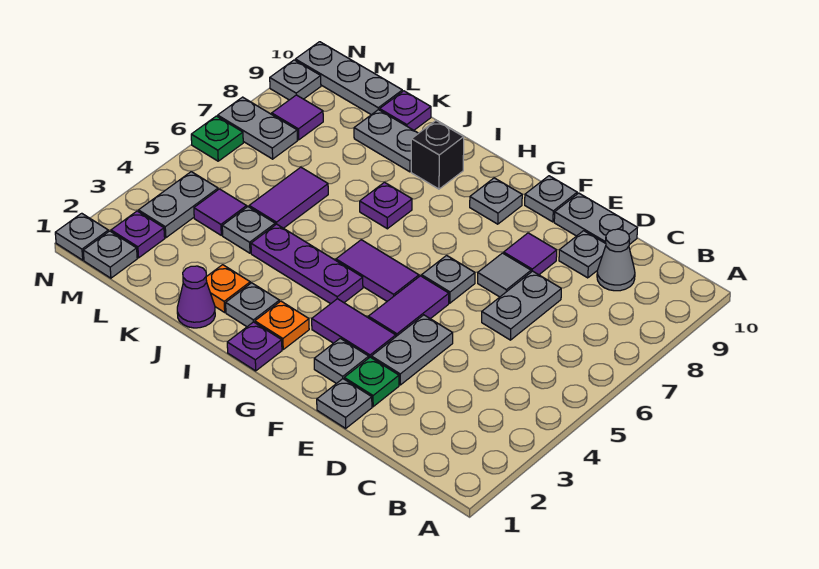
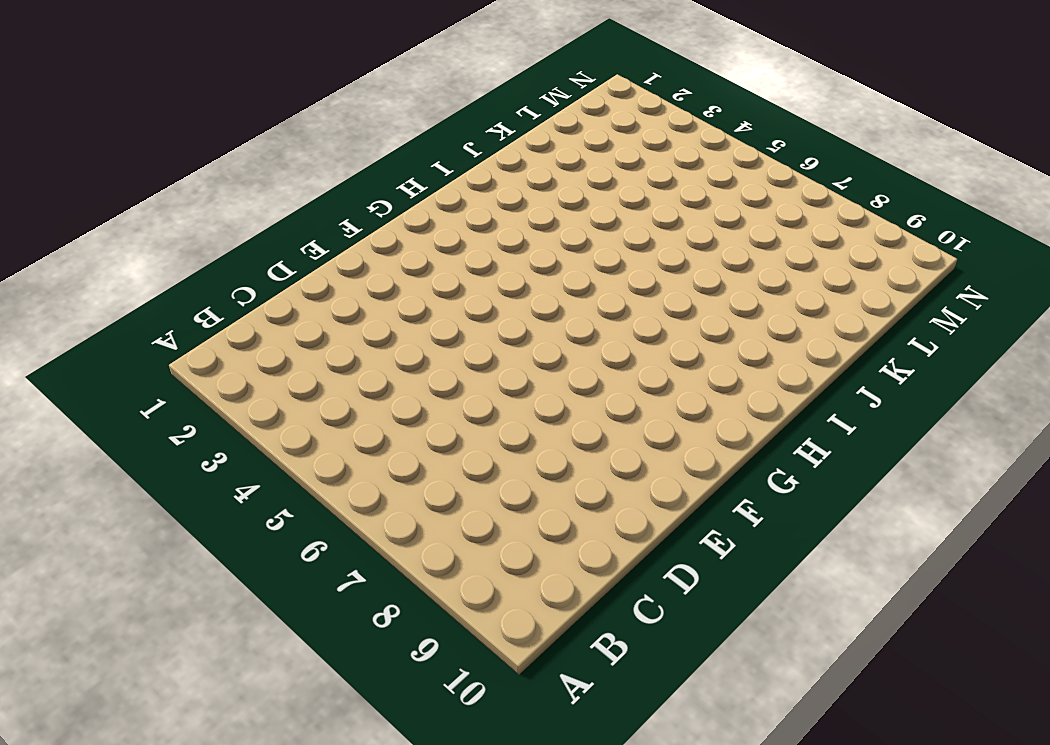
none -> grey 1x1 cone [597,229,635,291]
none -> grey 1x2 plate [482,271,561,340]
none -> grey 1x1 plate [559,231,606,278]
none -> grey 1x2 plate [554,193,637,245]

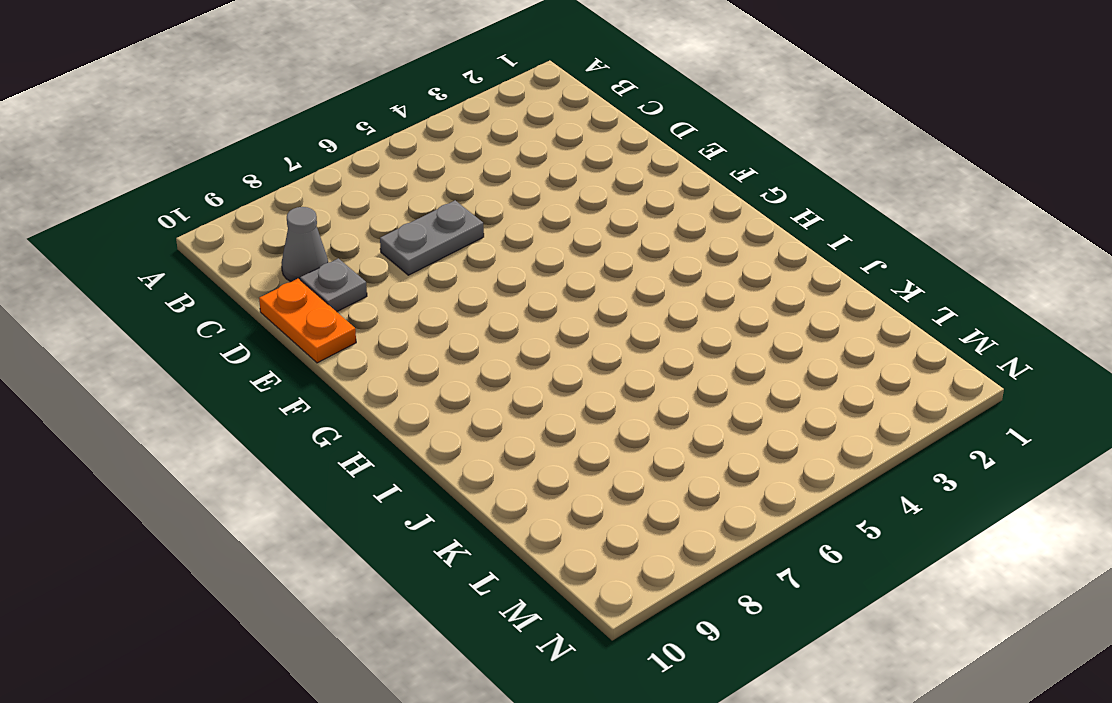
orange 1x2 plate [259,279,356,363] -> grey 1x2 plate [554,193,637,245]
none -> grey 1x1 plate [317,379,372,428]
none -> green 1x1 plate [344,357,399,407]
none -> grey 1x2 plate [371,315,453,385]
none -> grey 1x1 tile [478,253,531,297]

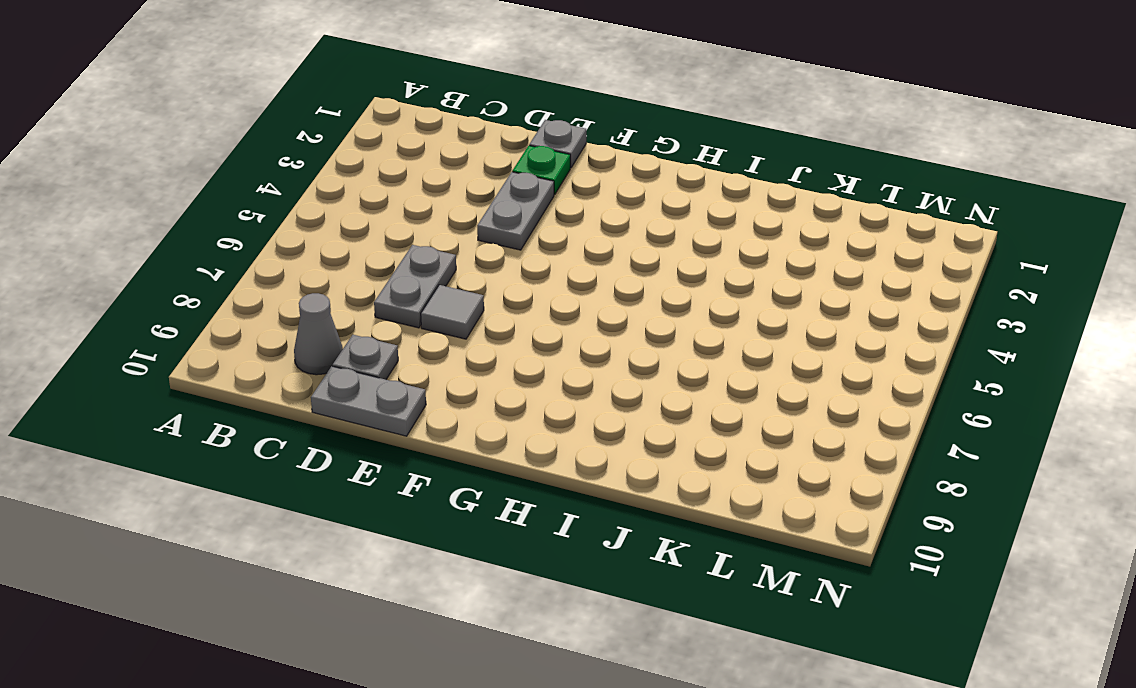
none -> purple 1x1 tile [504,233,557,275]
none -> grey 1x1 plate [314,338,369,384]
none -> purple 1x2 tile [312,299,396,358]
none -> purple 1x2 tile [368,276,449,336]

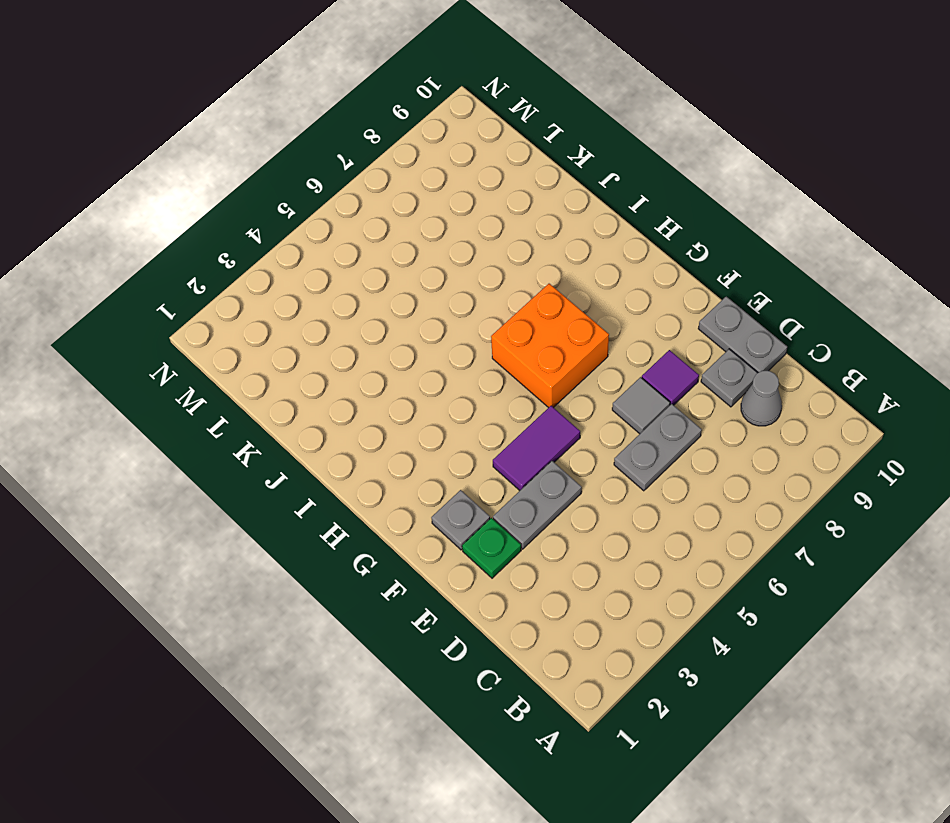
orange 2x2 brick [491,284,609,408] -> none
none -> grey 1x1 plate [317,379,372,428]
none -> purple 1x2 tile [312,299,396,358]
none -> grey 1x1 plate [422,255,475,303]
none -> grey 1x1 plate [525,176,577,222]

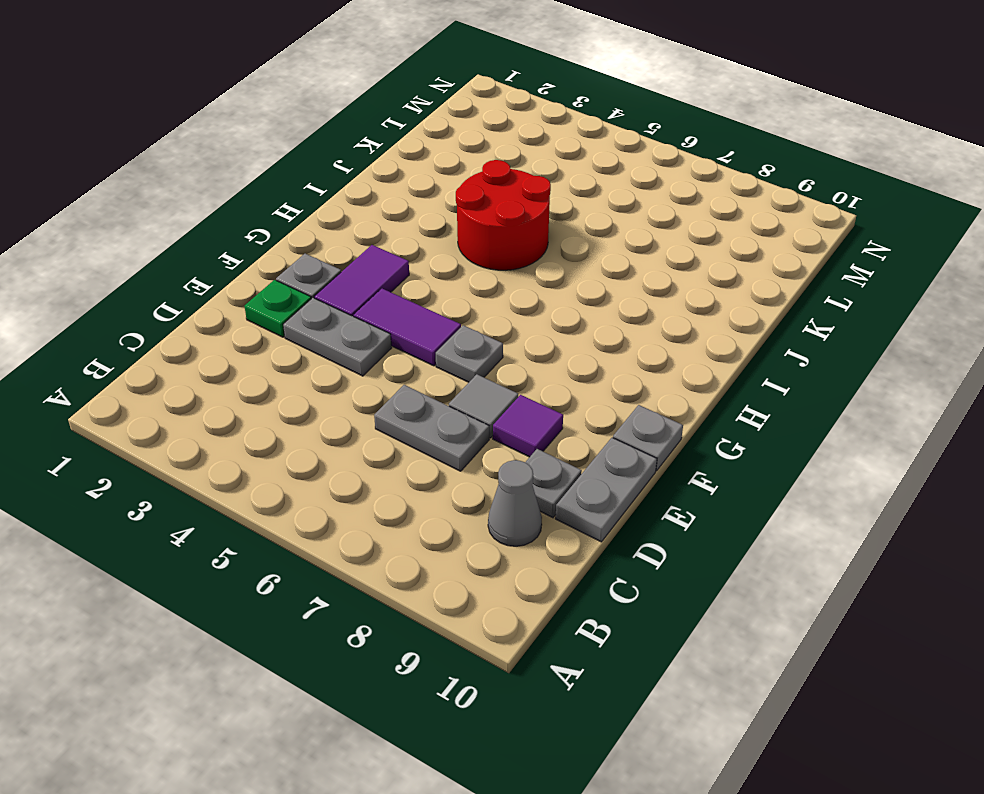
red 2x2 round brick [456,160,551,270] -> purple 1x3 plate [251,224,363,304]
none -> grey 1x1 plate [317,379,372,428]
none -> purple 1x2 tile [336,240,419,301]
none -> grey 1x1 plate [470,178,522,224]
none -> purple 1x1 plate [227,322,282,371]

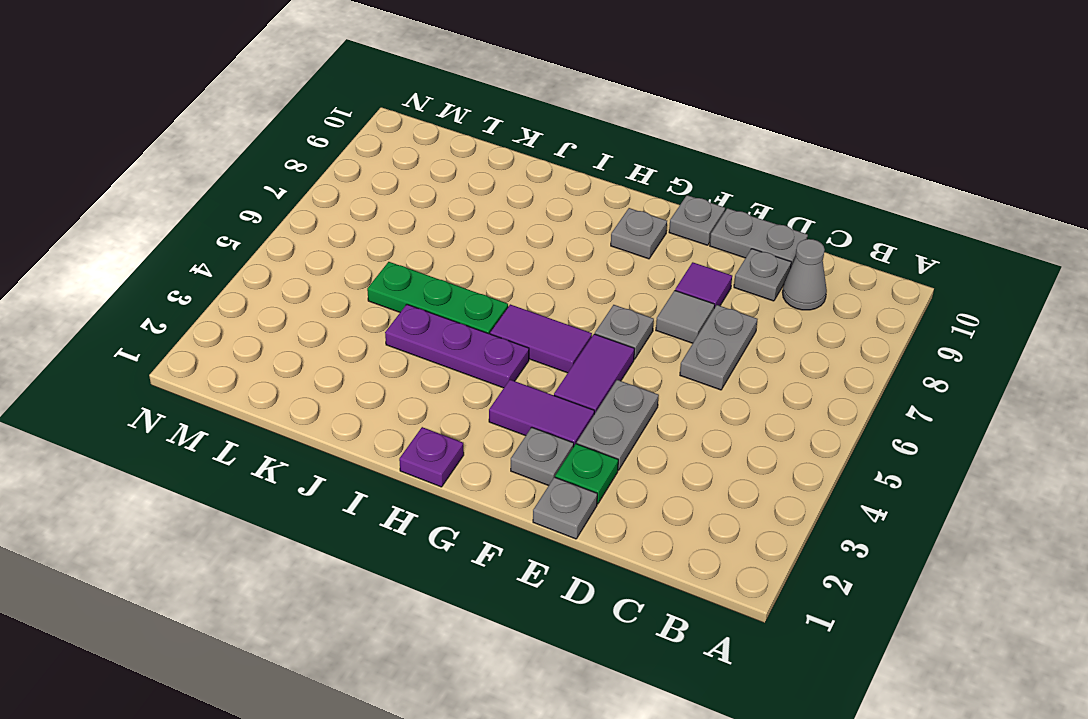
green 1x3 plate [367,262,508,334] -> purple 1x2 tile [249,167,328,228]
none -> orange 1x1 plate [255,301,309,349]
none -> grey 1x1 plate [226,283,279,327]
none -> purple 1x1 plate [360,182,412,229]
none -> black 1x1 brick [411,121,464,189]

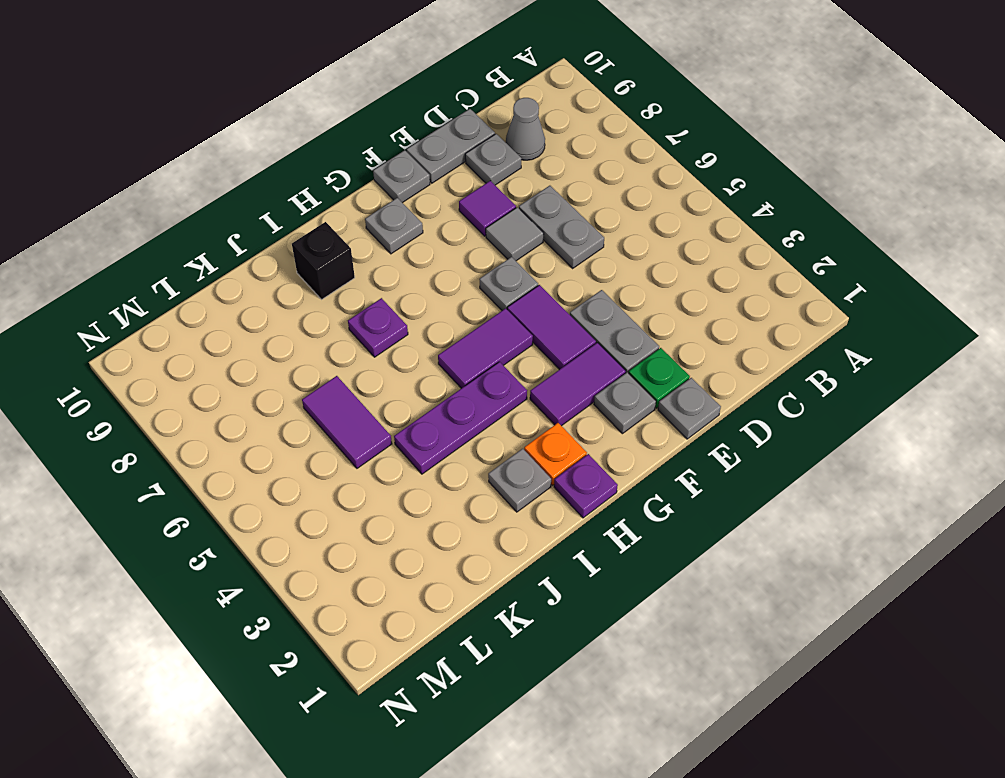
none -> purple 1x1 cone [177,266,215,328]
none -> orange 1x1 plate [206,265,250,312]
none -> grey 1x2 plate [354,110,418,172]
none -> grey 1x1 plate [222,207,275,253]

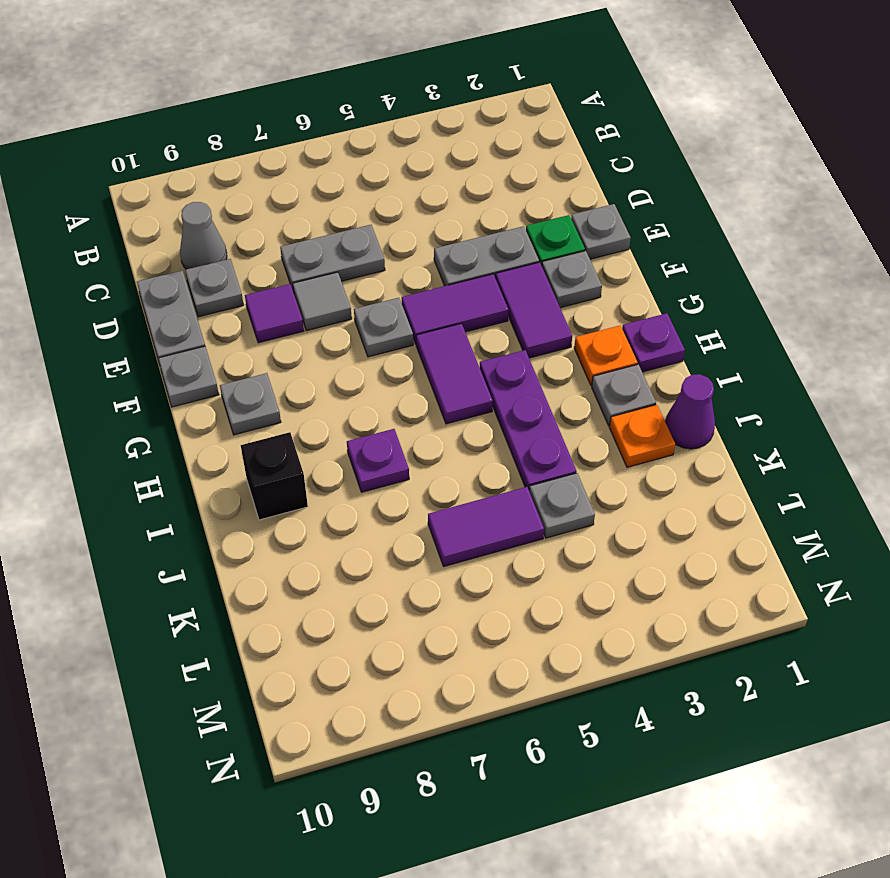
none -> grey 1x2 plate [354,110,418,172]
none -> purple 1x1 plate [380,91,431,130]
none -> purple 1x1 tile [194,189,247,235]
none -> grey 1x3 plate [295,42,402,115]

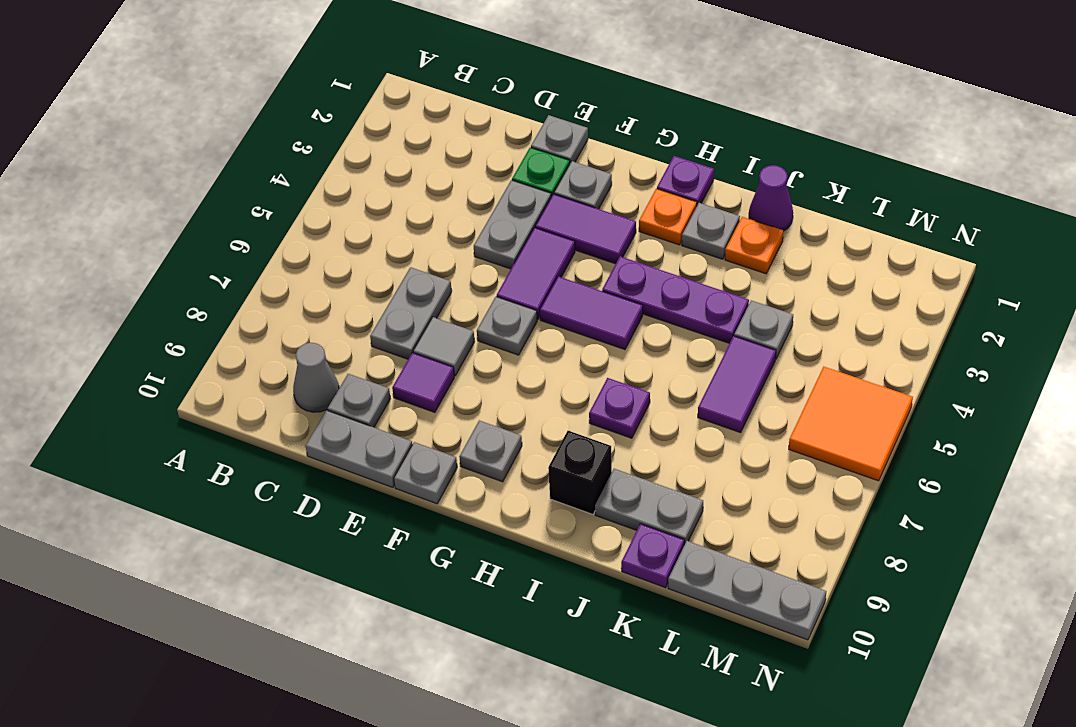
orange 2x2 tile [789,367,913,481] -> green 1x1 plate [191,116,243,161]
none -> purple 1x1 tile [194,189,247,235]
none -> grey 1x1 plate [83,231,137,278]
none -> purple 1x1 plate [111,211,165,258]
none -> grey 1x2 plate [138,172,218,238]

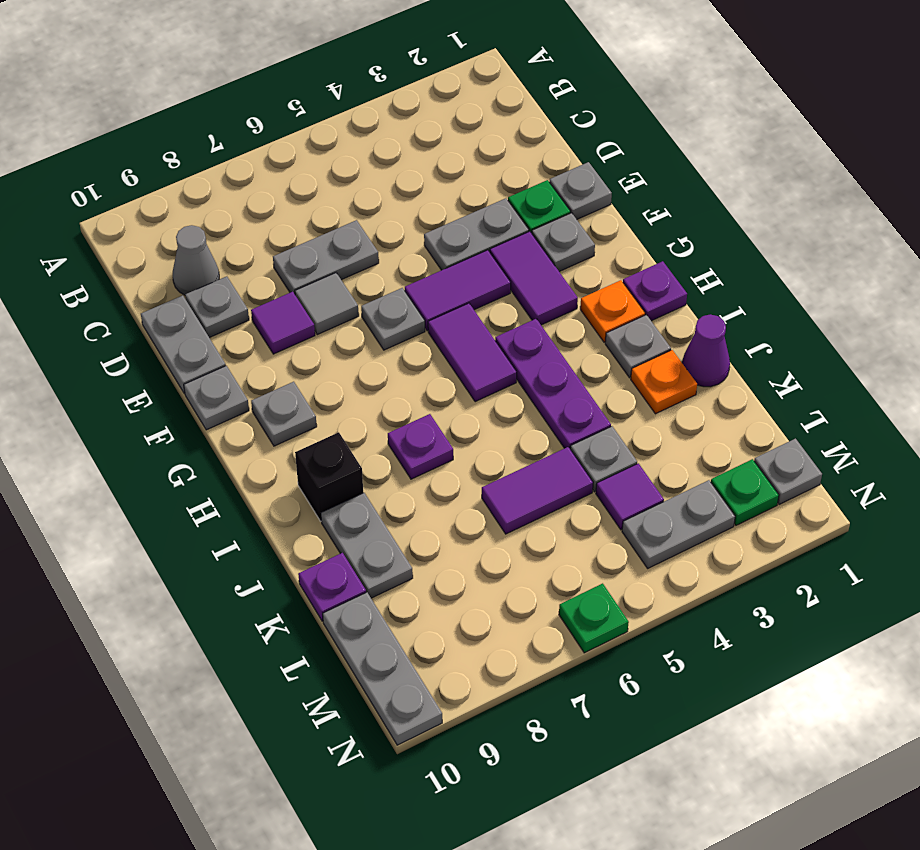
green 1x1 plate [711,459,779,525] -> purple 1x1 plate [111,211,165,258]
none -> grey 1x2 plate [218,97,297,159]
none -> purple 1x1 tile [272,95,323,140]
none -> grey 1x1 plate [55,213,108,260]
none -> grey 1x1 plate [270,60,321,100]

